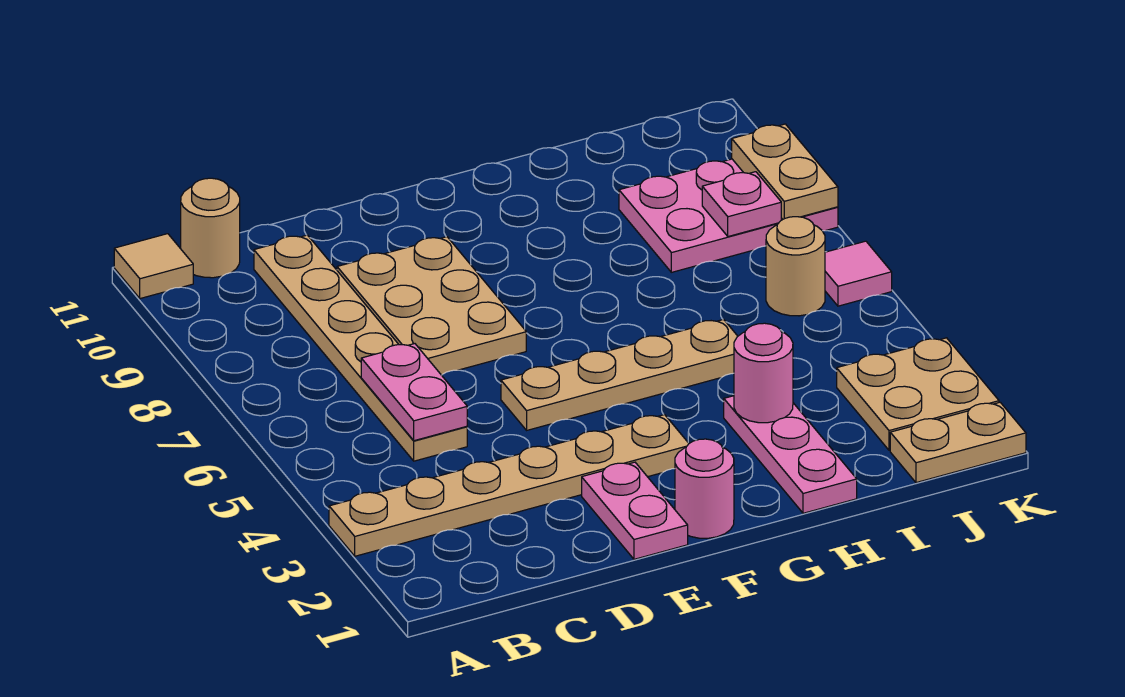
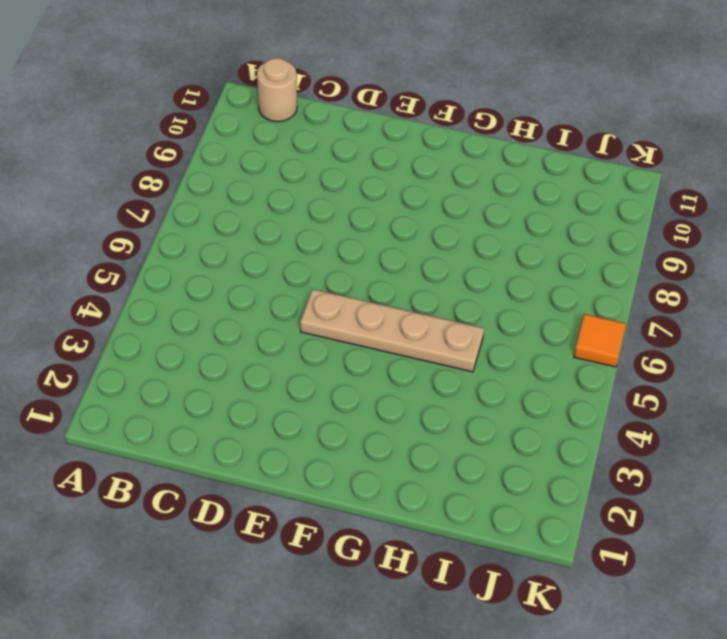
orange 1x1 tile [574,314,626,367] -> pink 1x1 tile [825,241,892,306]
none -> tan 1x6 plate [329,415,689,556]
none -> tan 1x1 tile [114,234,193,299]
none -> tan 1x6 plate [254,235,467,461]

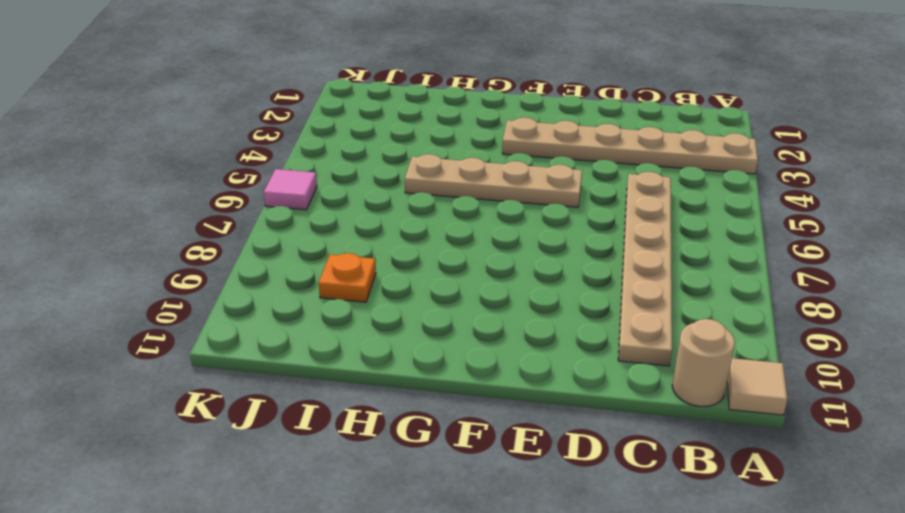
orange 1x1 plate [319,253,376,302] -> pink 2x3 plate [619,159,838,272]
none -> tan 2x3 plate [337,237,526,375]
none -> pink 1x2 plate [582,462,688,559]
none -> pink 1x1 round brick [675,439,734,538]

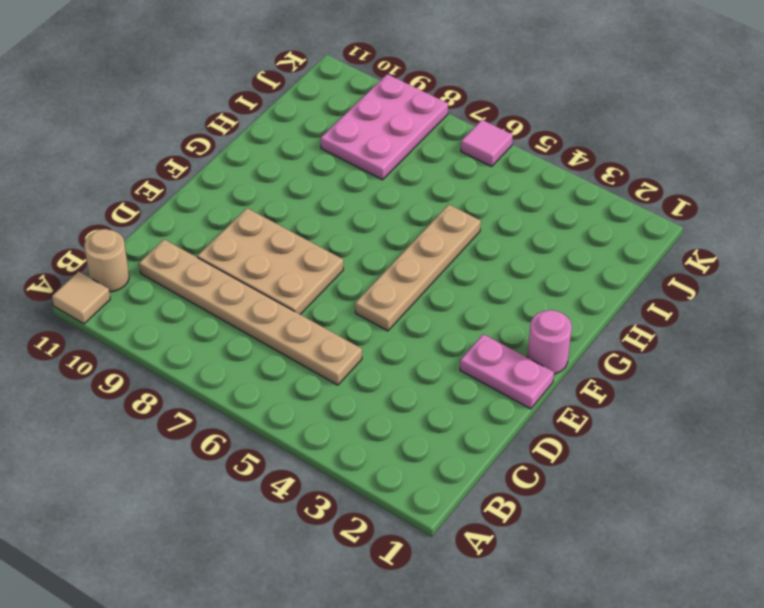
none -> tan 1x6 plate [329,415,689,556]
none -> pink 1x3 plate [724,396,857,513]
none -> tan 1x2 plate [890,402,1026,483]

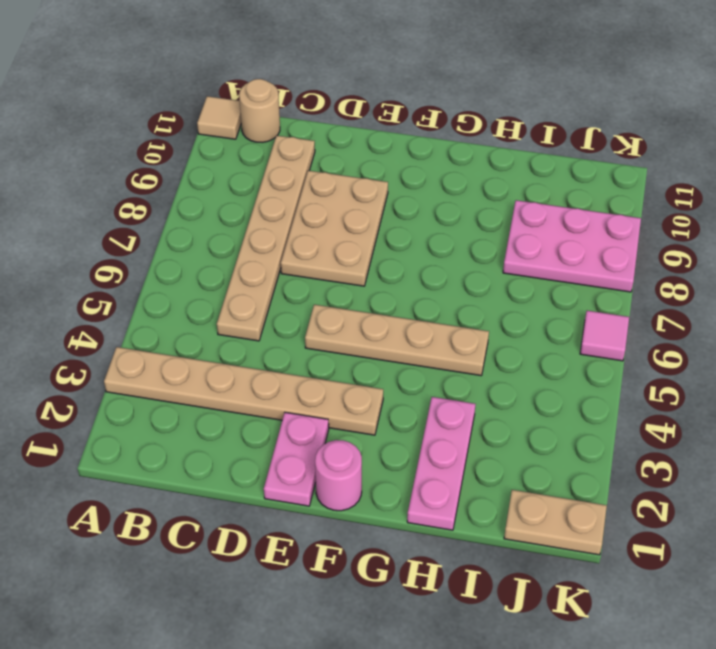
none -> tan 2x2 plate [837,338,999,450]
none -> tan 1x1 round brick [766,217,825,316]
none -> pink 1x2 plate [361,344,467,441]

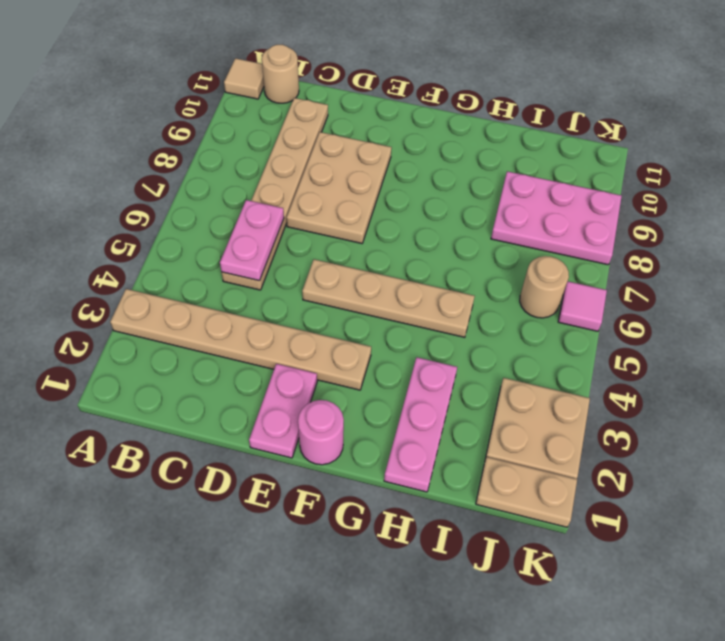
none -> pink 1x1 round brick [734,323,793,423]
none -> pink 1x1 plate [702,172,781,237]
none -> tan 1x2 plate [732,124,838,219]

